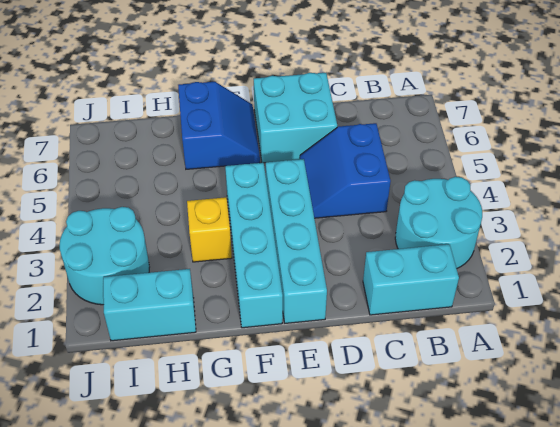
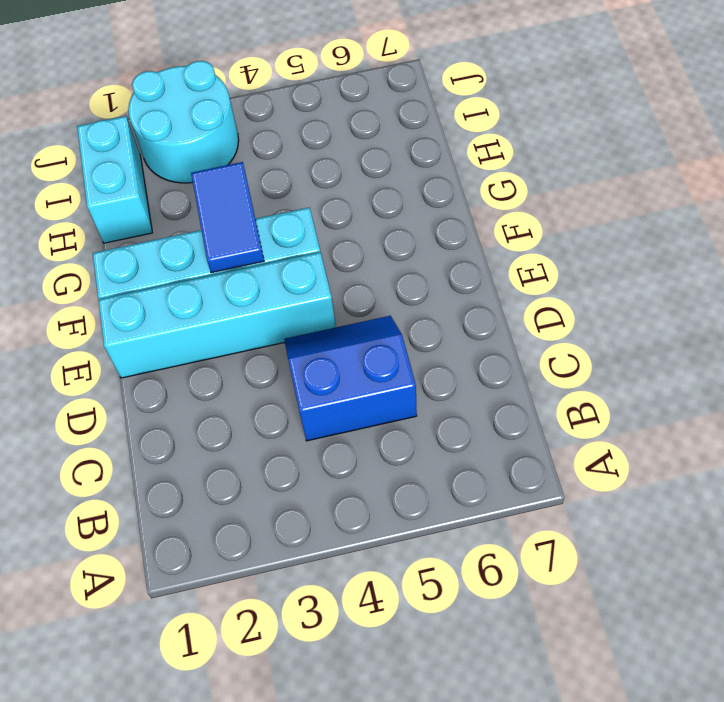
blue 1x2 tile [191,162,264,273] -> none
none -> cyan 2x2 round brick [395,177,482,269]
none -> cyan 1x2 brick [363,244,459,315]

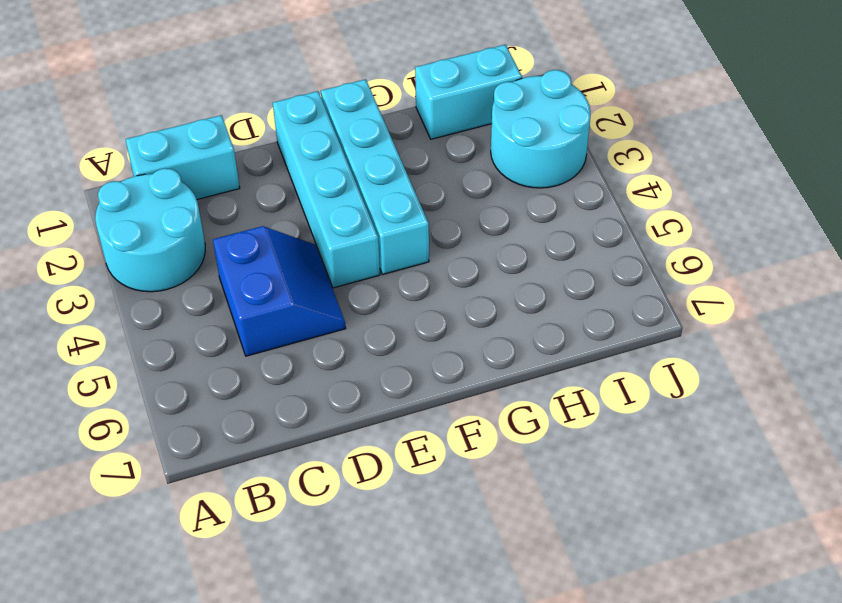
none -> cyan 2x2 brick [254,73,337,163]
none -> blue 2x2 slope [178,82,260,169]

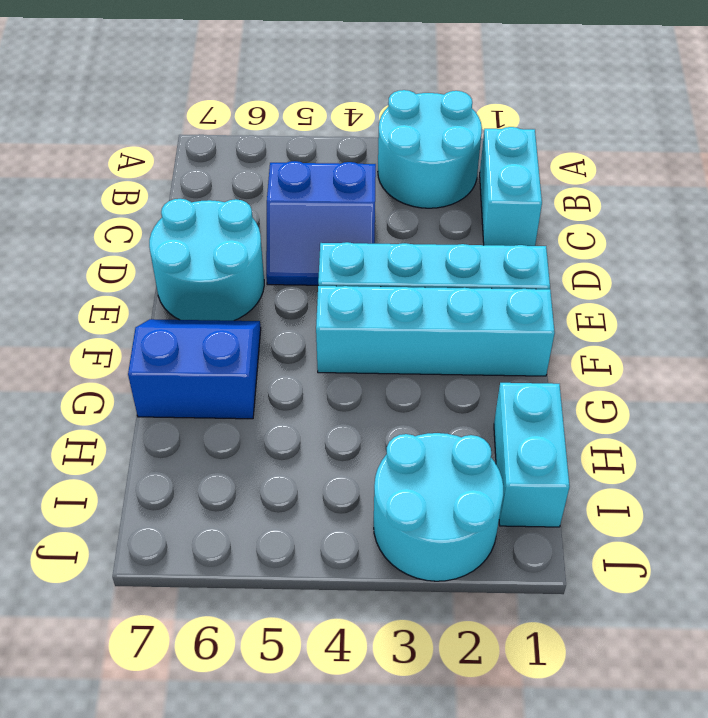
cyan 2x2 round brick [149,199,264,321] -> cyan 2x2 brick [254,73,337,163]
none -> yellow 1x1 brick [187,197,232,262]

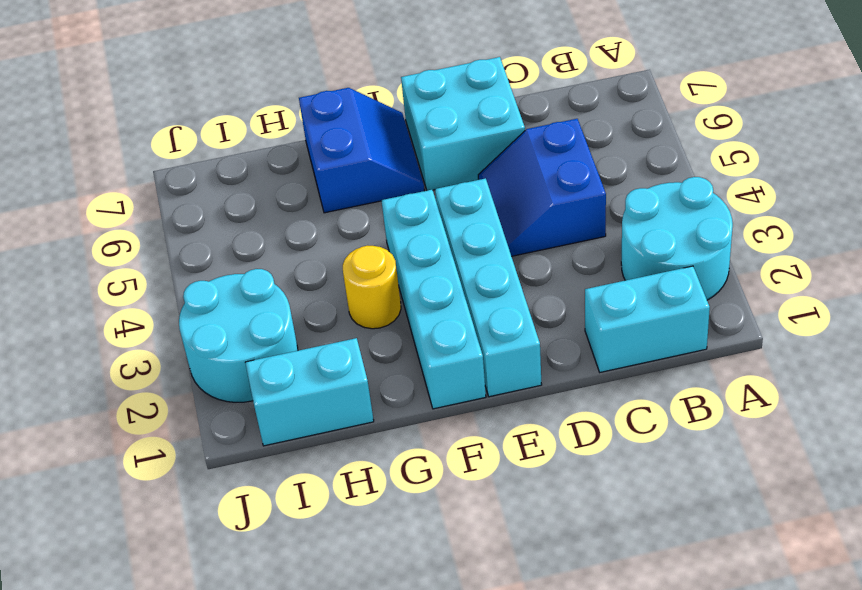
yellow 1x1 round brick [343,246,401,329] -> yellow 1x1 brick [187,197,232,262]

